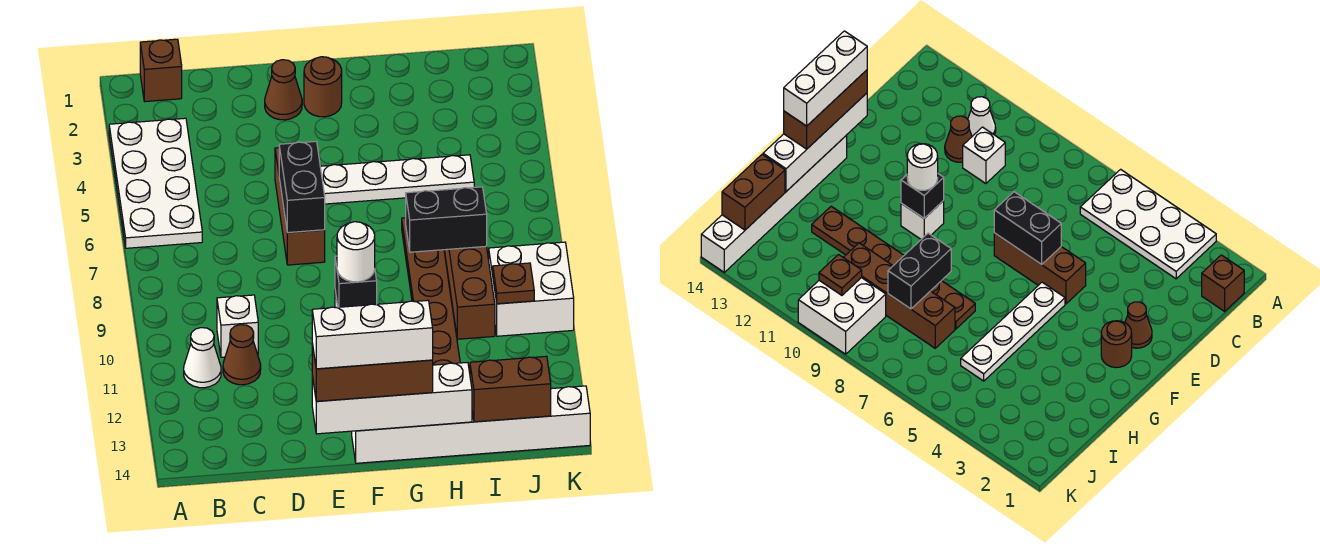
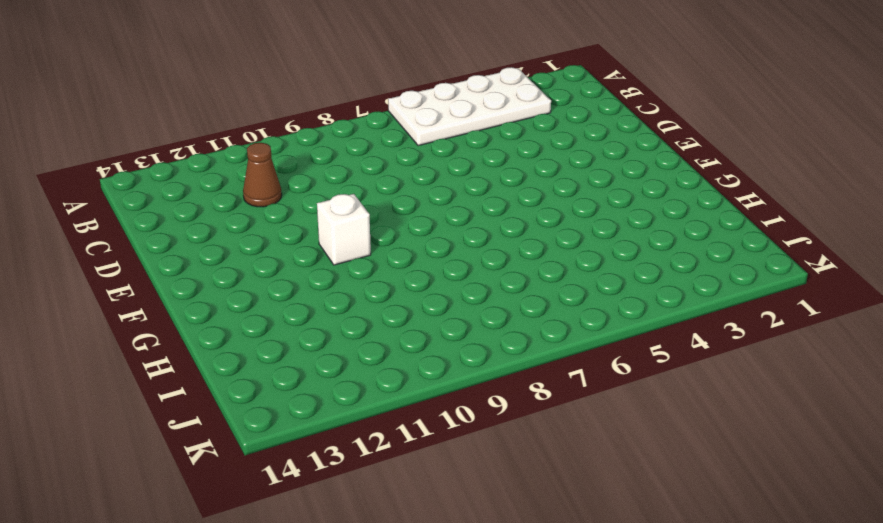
none -> brown 1x1 brick [140,39,182,102]
none -> white 1x1 cone [184,328,221,388]
none -> white 1x1 brick [217,295,258,357]

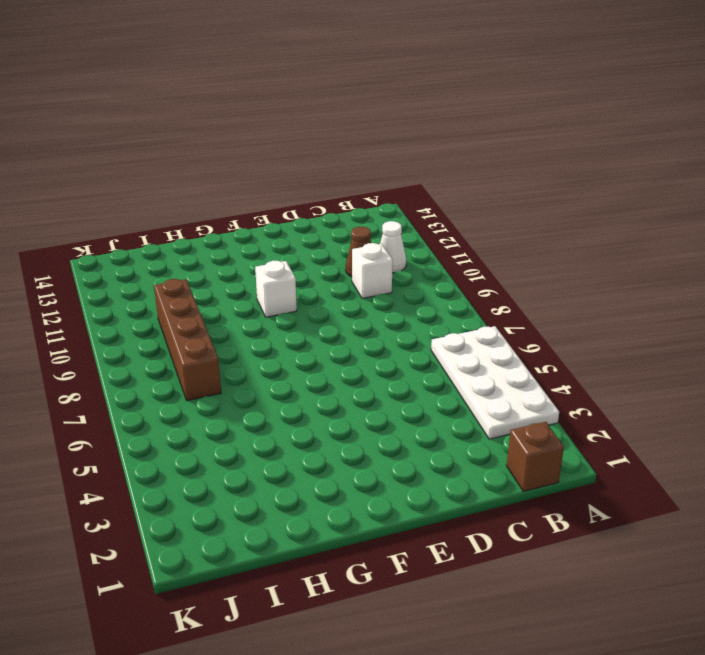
none -> brown 1x1 cone [265,60,302,120]
none -> brown 1x3 brick [275,148,325,265]
none -> brown 1x1 round brick [304,57,342,117]

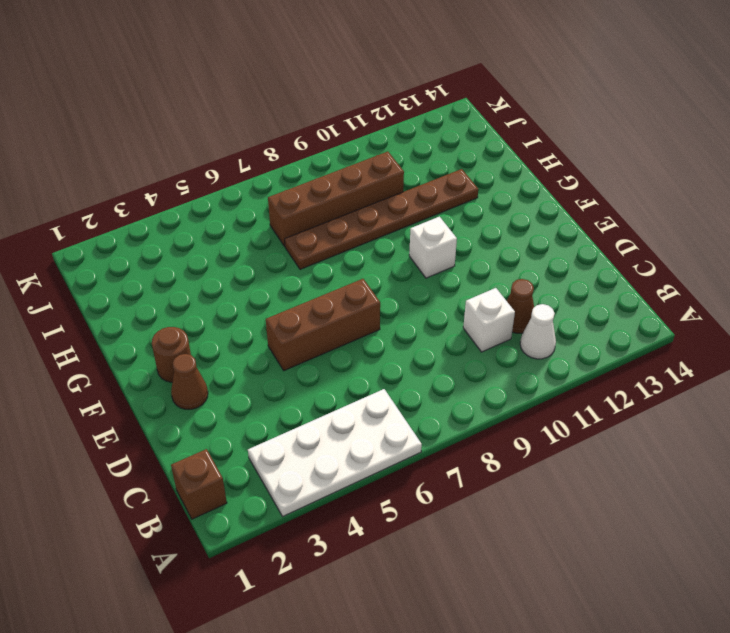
none -> white 1x4 plate [320,155,474,204]
none -> white 1x6 brick [352,386,590,463]
none -> white 2x2 brick [489,242,574,336]

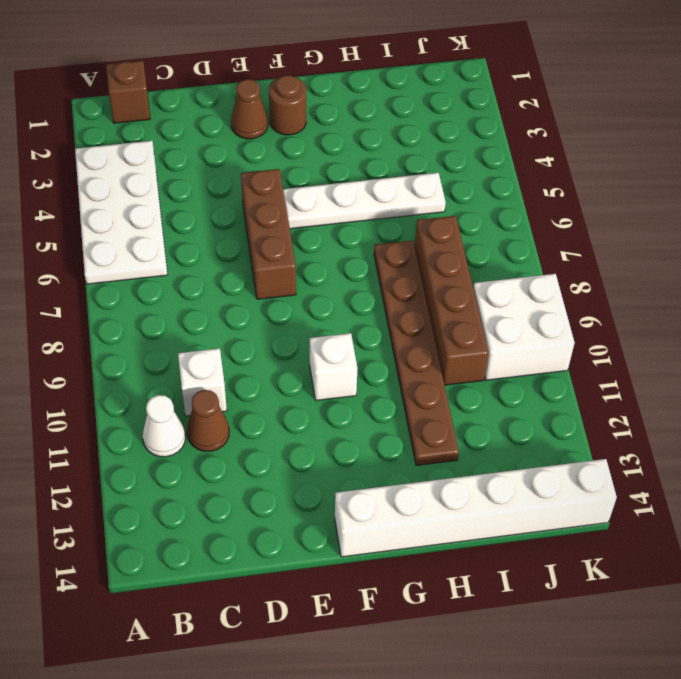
none -> black 1x2 brick [279,141,325,233]
none -> white 1x4 brick [312,362,472,434]
none -> black 1x1 brick [335,256,377,307]

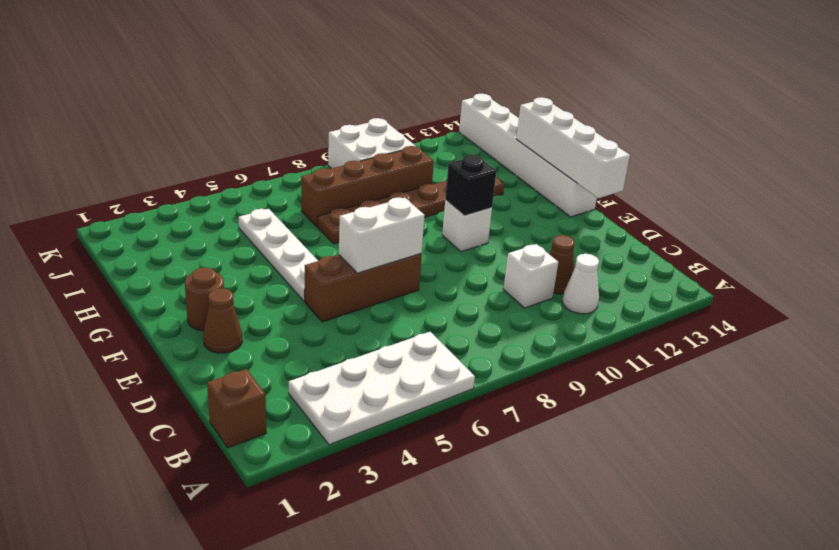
white 1x2 brick [339,197,425,273] -> black 1x2 brick [279,141,325,233]
none -> black 1x2 brick [406,187,487,252]
none -> brown 1x2 brick [470,356,551,422]
none -> brown 1x1 plate [493,263,534,304]

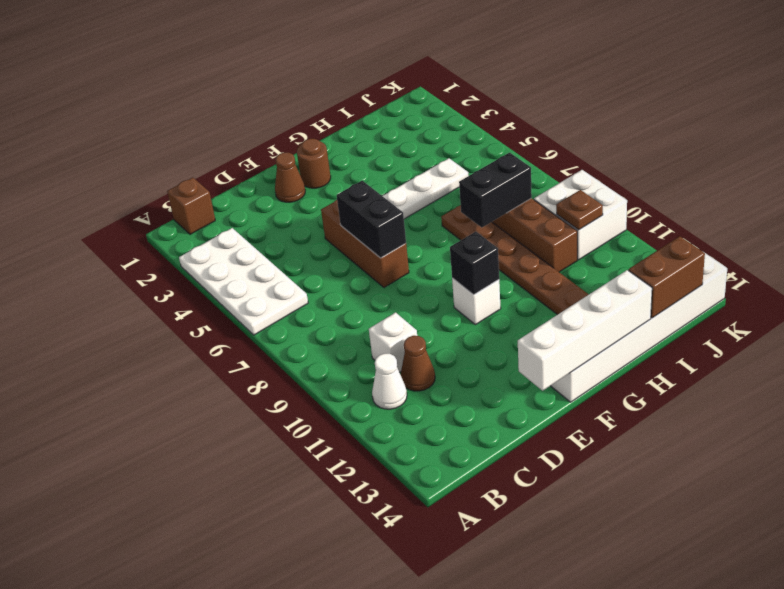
none -> brown 1x3 brick [312,344,433,401]
none -> white 1x1 round brick [337,222,375,282]
none -> white 1x3 brick [312,300,433,369]

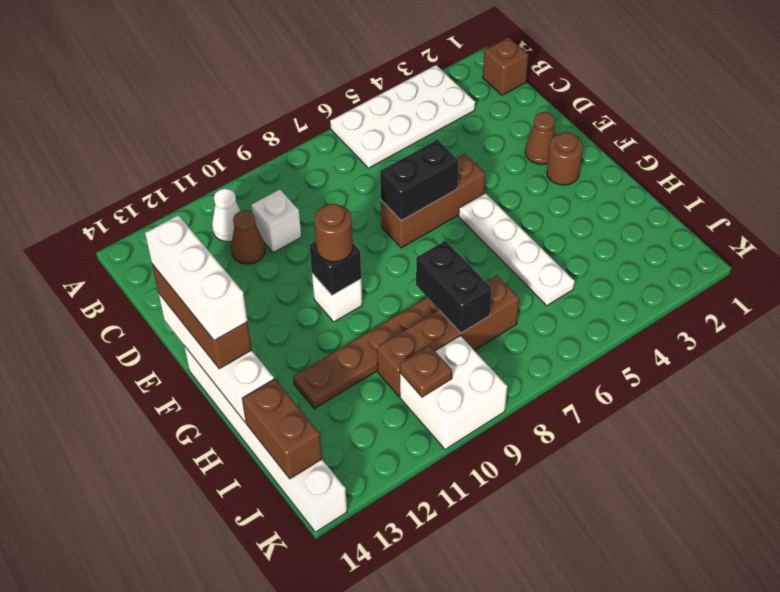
brown 1x1 round brick [314,204,353,262] -> white 1x1 round brick [337,222,375,282]

